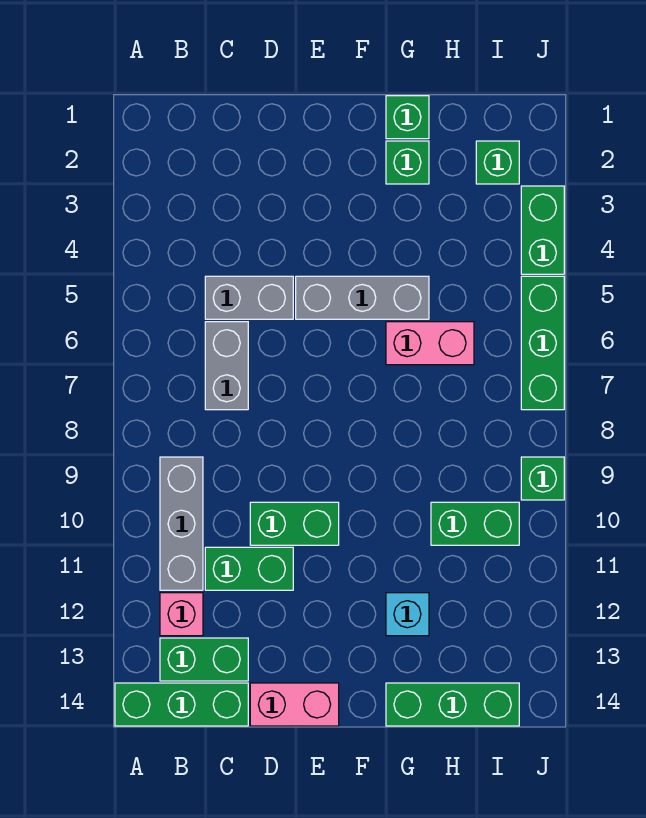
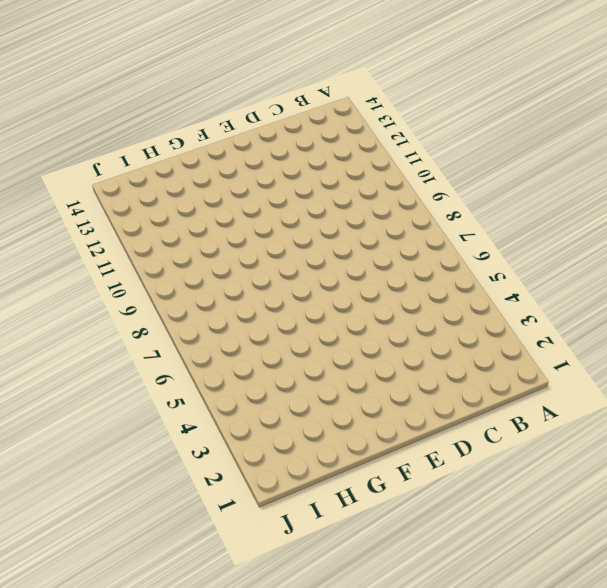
none -> green 1x3 brick [115,683,248,726]
none -> grey 1x3 brick [160,457,203,590]
none -> pink 1x1 brick [160,593,203,636]

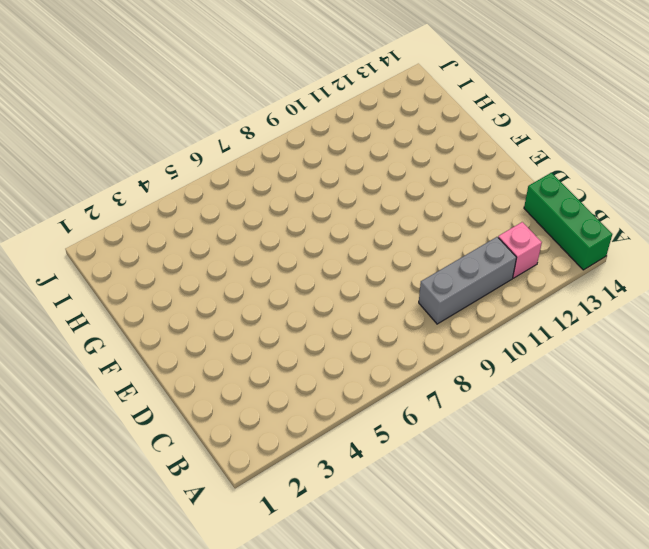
none -> green 1x2 brick [160,638,248,681]
none -> grey 1x2 brick [205,276,293,319]
none -> grey 1x2 brick [205,322,248,410]

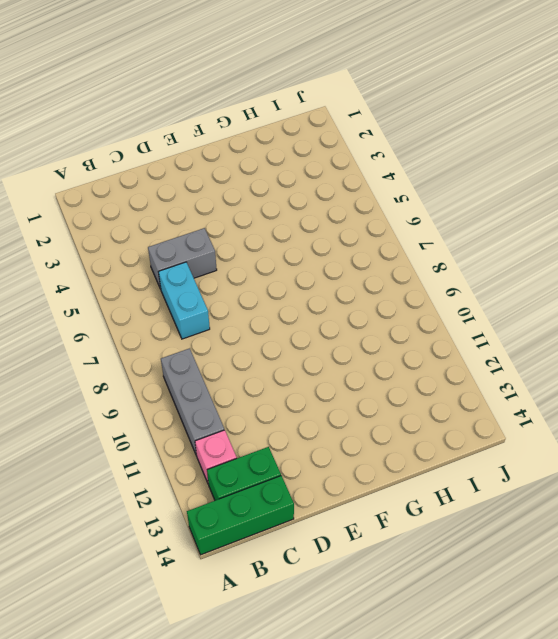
cyan 1x2 brick [159,262,210,339] -> grey 1x2 brick [205,322,248,410]
none -> green 1x2 brick [205,547,293,590]
none -> green 1x2 brick [250,502,339,545]
none -> pink 1x2 brick [250,683,339,726]

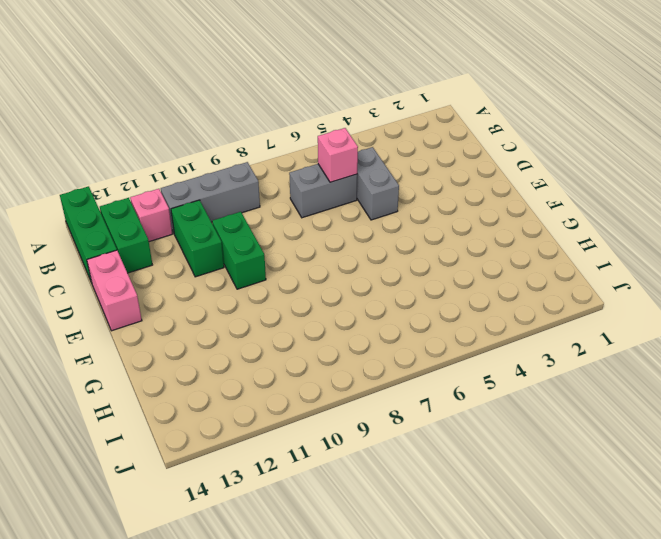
pink 1x1 brick [318,128,358,182] -> none
none -> grey 1x3 brick [296,276,429,319]
none -> green 1x1 brick [386,96,429,139]
none -> green 1x1 brick [386,141,429,184]

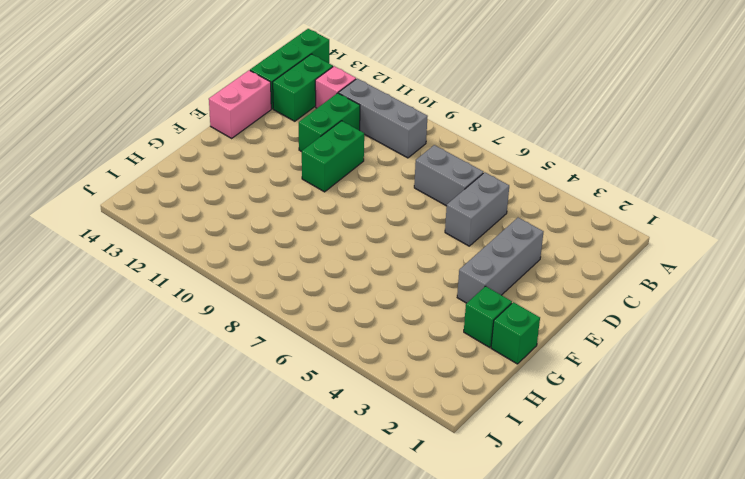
grey 1x3 brick [457,218,543,303] -> grey 1x3 brick moved to [296,276,429,319]
none -> pink 1x2 brick [386,322,474,365]
none -> cyan 1x1 brick [386,593,429,636]
none -> green 1x3 brick [386,683,519,726]

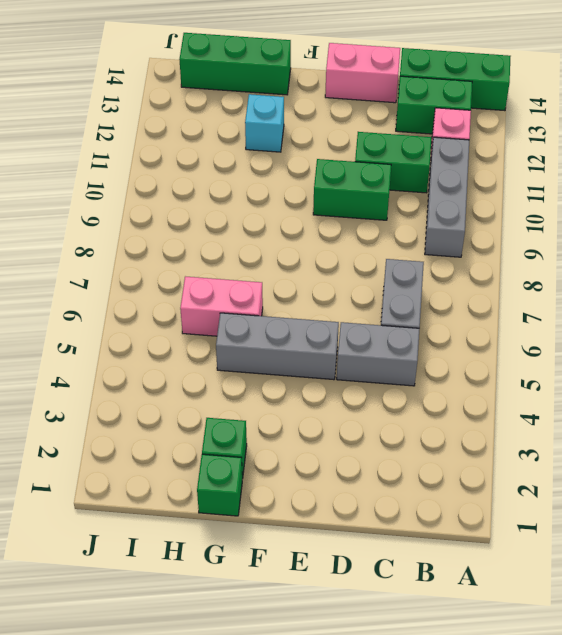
none -> green 1x2 brick [431,502,519,545]
none -> green 1x1 brick [476,141,519,184]
none -> green 1x2 brick [521,186,564,274]

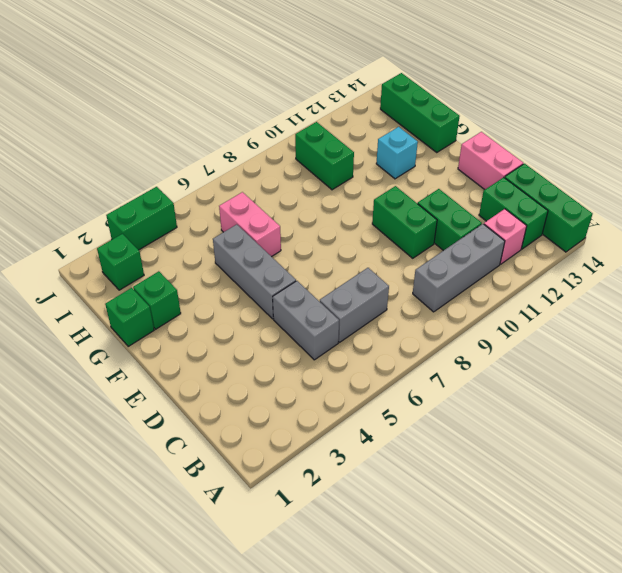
none -> green 1x3 brick [521,276,564,410]
none -> green 1x1 brick [521,457,564,500]

